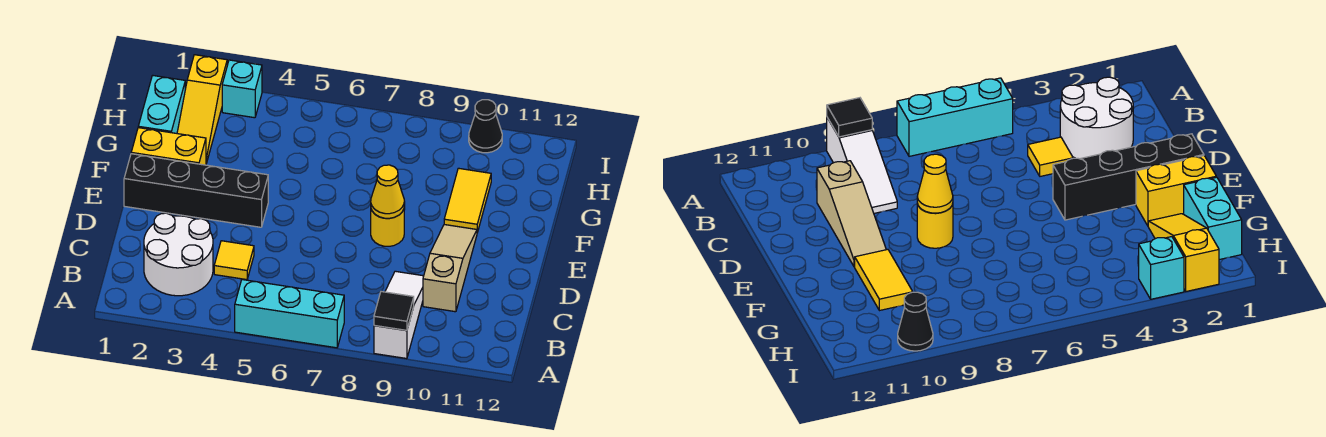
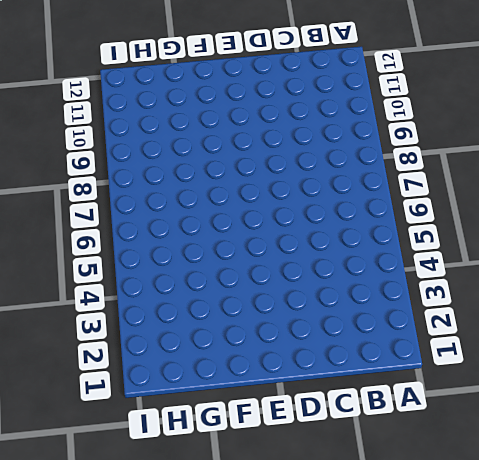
none -> cyan 1x3 brick [235,280,344,348]
none -> white 1x3 slope [374,271,424,359]
none -> white 2x2 round brick [144,213,213,296]

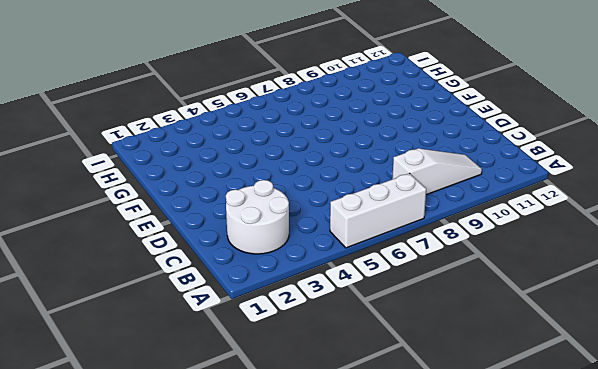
white 1x3 brick [330,173,426,248] -> cyan 1x3 brick [235,280,344,348]
white 1x3 slope [392,148,482,195] -> white 1x3 slope turned to [374,271,424,359]
none -> yellow 1x1 tile [214,241,254,280]
none -> tan 1x3 slope [423,225,477,312]
none -> black 1x4 brick [124,154,268,227]

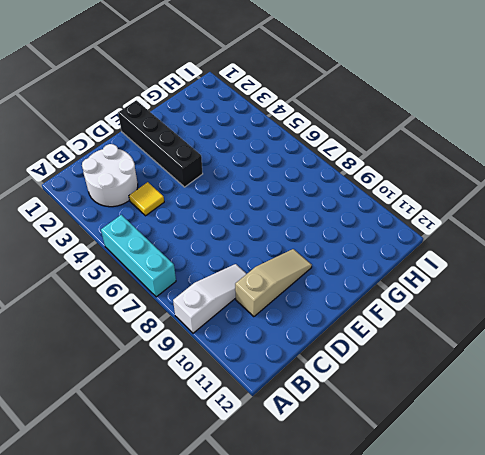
none -> yellow 1x1 round brick [371,209,404,246]
none -> yellow 1x2 brick [131,128,206,165]
none -> yellow 1x2 tile [444,168,491,233]

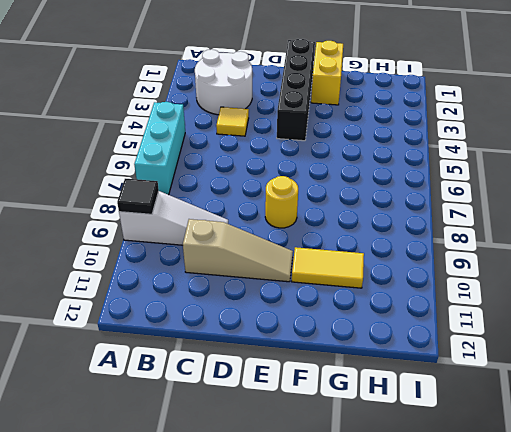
none -> cyan 1x2 brick [138,75,185,133]
none -> yellow 1x3 slope [177,55,227,163]
none -> cyan 1x1 brick [222,60,262,118]

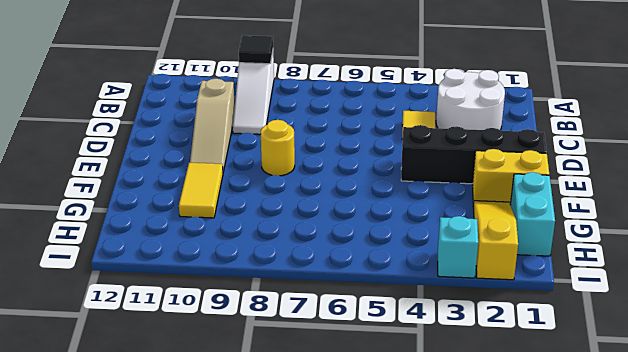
none -> cyan 1x3 brick [235,280,344,348]
none -> black 1x1 cone [469,100,502,153]
none -> yellow 1x1 cone [371,165,404,218]

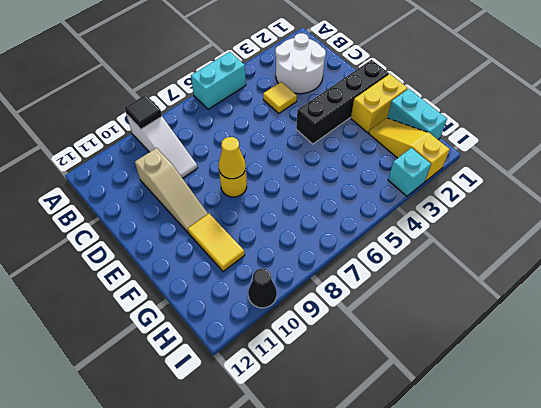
cyan 1x2 brick [191,52,246,109] -> cyan 1x3 brick [235,280,344,348]

